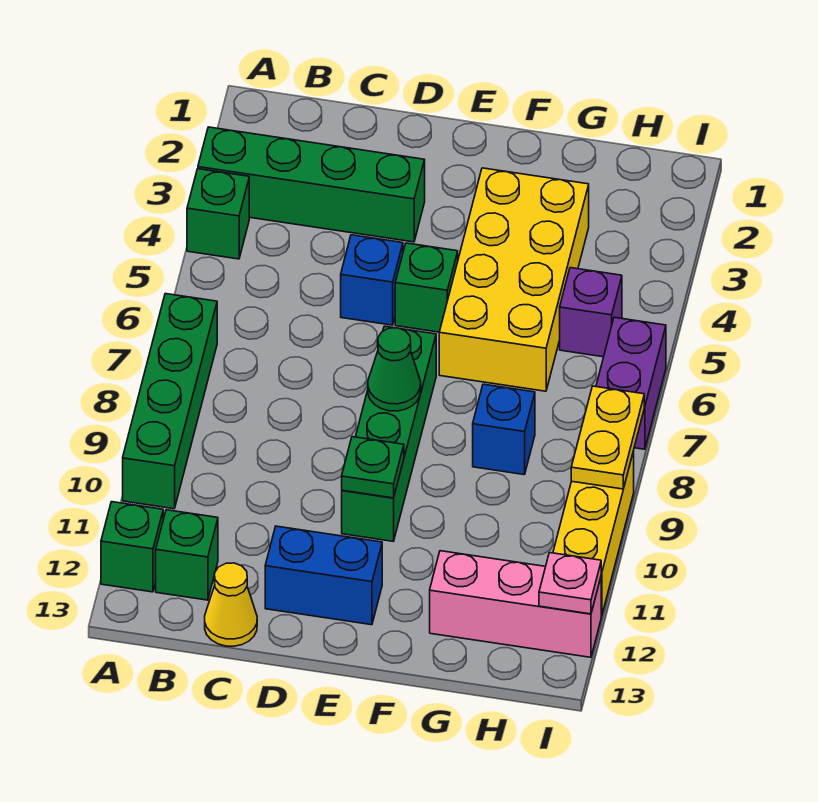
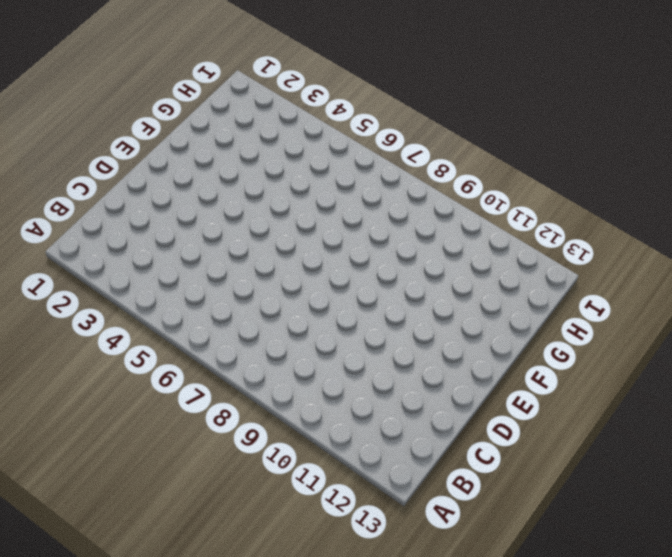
none -> green 1x4 brick [198,127,425,242]
none -> green 1x1 brick [187,169,249,259]
none -> green 1x4 brick [123,294,217,509]

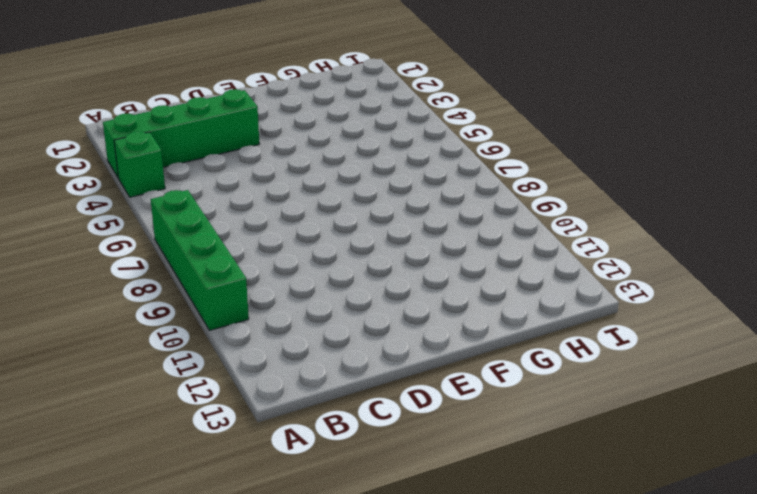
none -> green 1x1 brick [101,502,163,592]
none -> green 1x1 brick [156,510,218,600]
none -> yellow 1x1 cone [205,563,257,646]

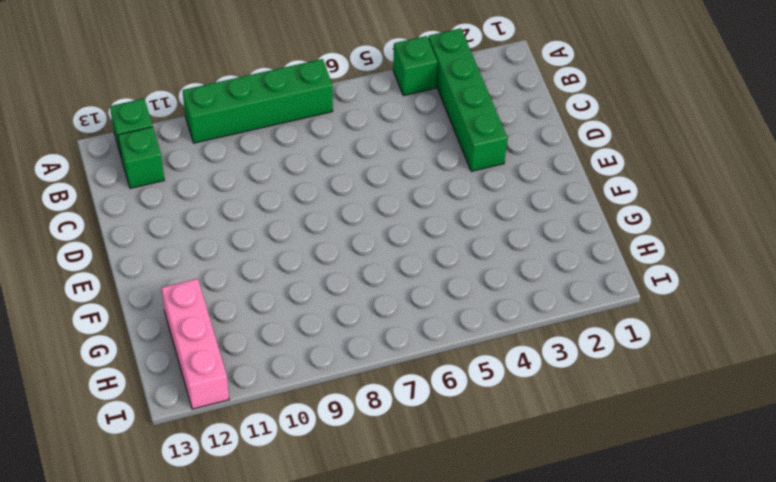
none -> yellow 1x1 cone [205,563,257,646]
none -> blue 1x1 brick [341,235,403,325]
none -> blue 1x2 brick [265,526,382,625]

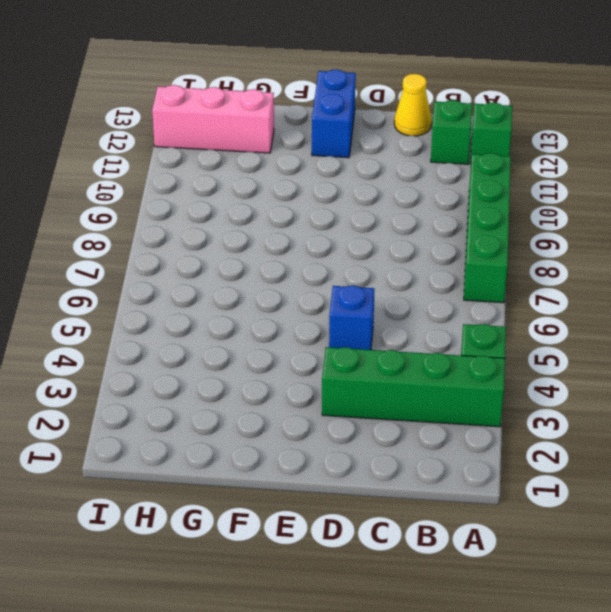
blue 1x2 brick [312,70,356,158] -> blue 1x2 brick turned to [265,526,382,625]
none -> green 1x1 brick [395,243,458,332]
none -> green 1x4 brick [342,326,436,541]
none -> yellow 2x4 brick [439,168,589,391]

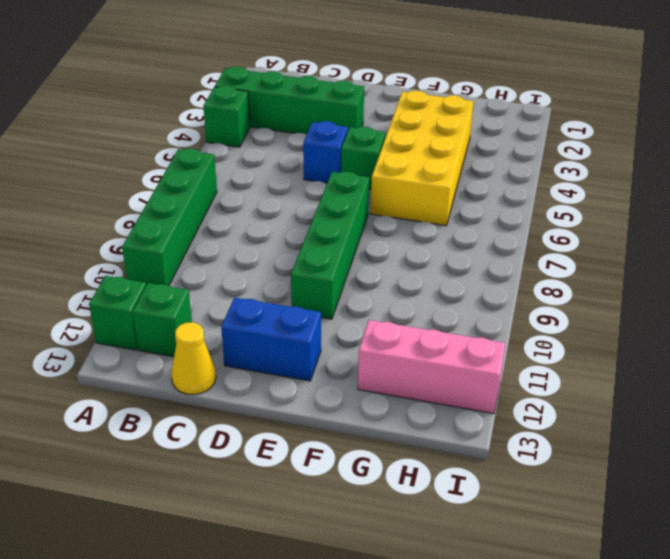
none -> blue 1x1 brick [473,384,535,475]
none -> purple 1x1 brick [560,268,622,357]
none -> purple 1x2 brick [596,317,666,449]

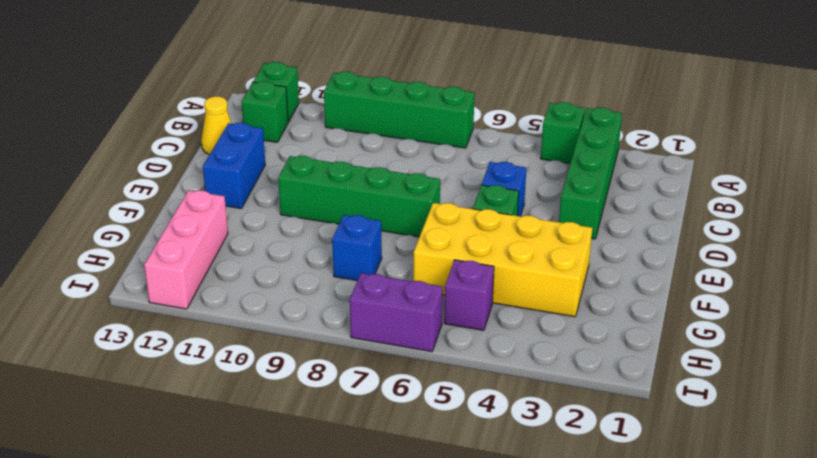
none -> yellow 1x3 brick [553,451,634,616]
none -> green 1x1 cone [368,328,421,411]
none -> green 1x1 plate [342,437,404,498]

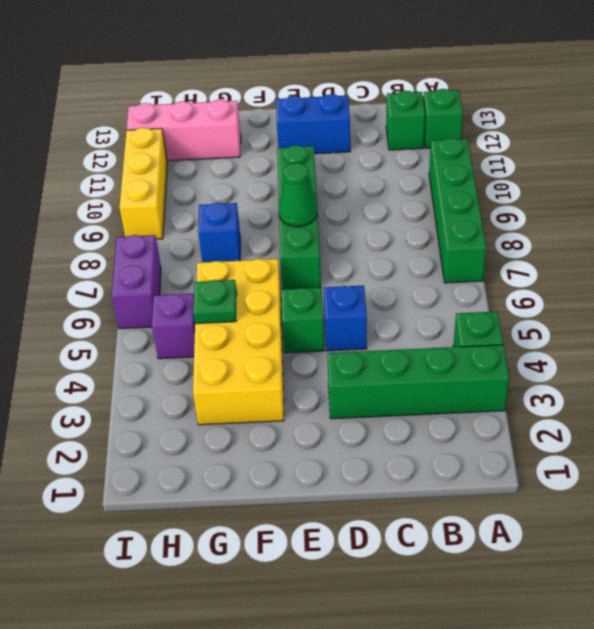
green 1x1 plate [193,280,237,324] -> green 1x1 plate moved to [342,437,404,498]
none -> yellow 1x1 cone [205,563,257,646]
none -> yellow 1x2 plate [571,386,644,489]
none -> pink 1x1 plate [539,553,601,614]

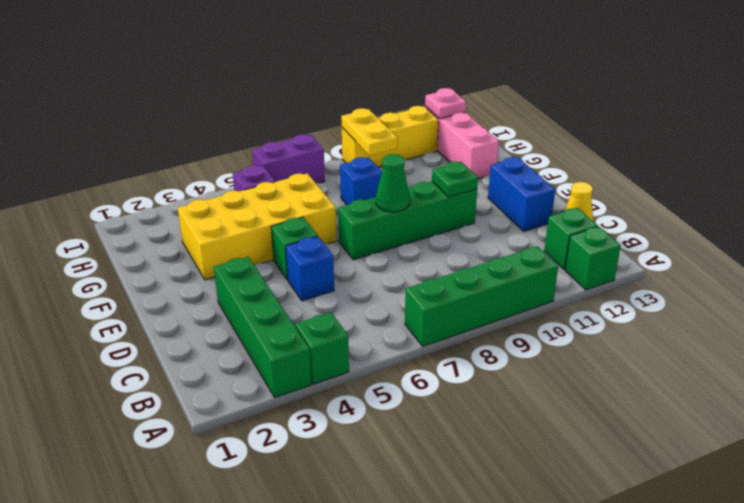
yellow 1x2 plate [341,108,398,156] -> yellow 1x2 plate turned to [571,386,644,489]

